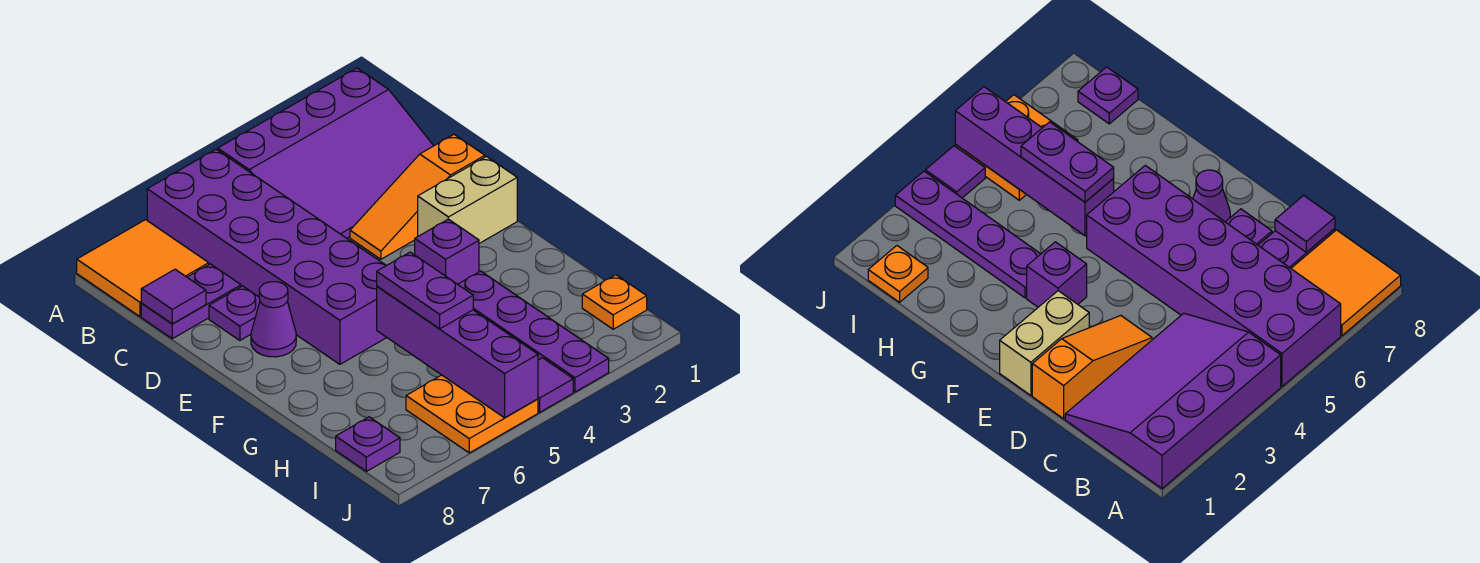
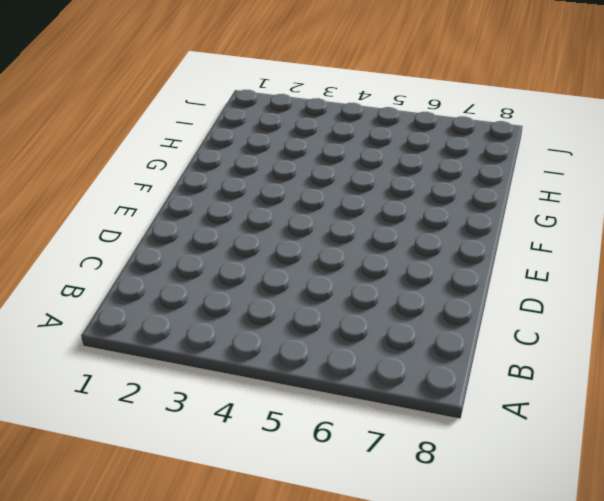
none -> purple 3x4 slope [218,68,434,238]
none -> purple 2x6 brick [147,149,387,364]
none -> orange 2x2 tile [77,220,209,316]

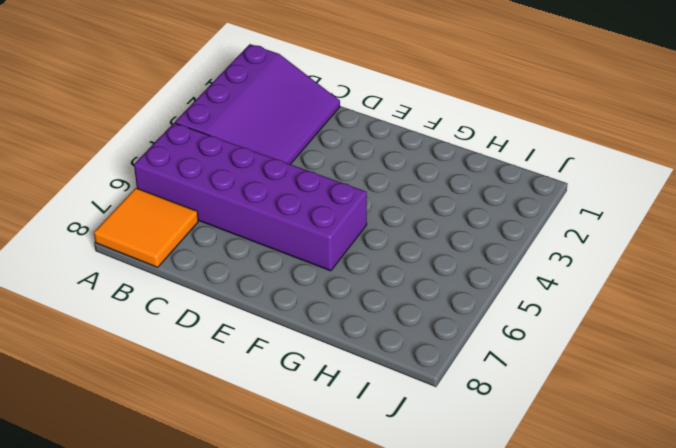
none -> purple 1x2 plate [141,264,241,339]
none -> orange 1x3 slope [350,134,485,259]
none -> purple 1x1 plate [209,286,260,340]

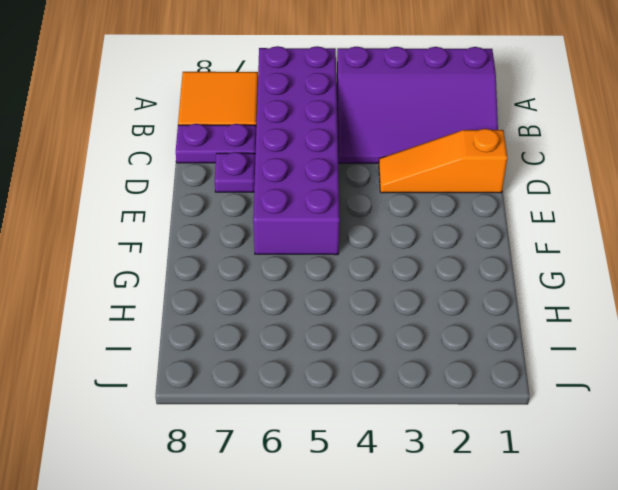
none -> tan 1x2 brick [418,157,517,243]
none -> purple 1x1 cone [251,282,296,357]
none -> purple 1x1 brick [415,219,479,284]

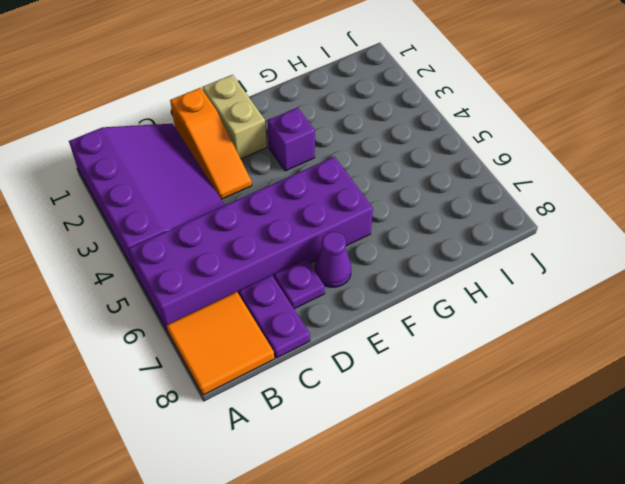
none -> purple 1x4 plate [458,271,609,392]
none -> orange 1x1 plate [582,275,647,329]
none -> orange 2x2 plate [406,375,538,453]

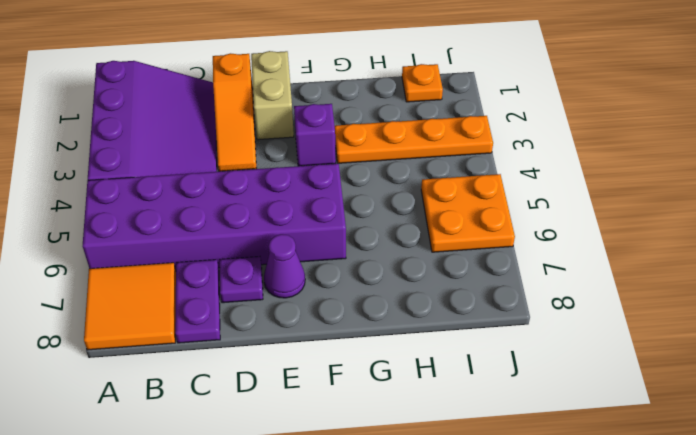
orange 1x4 plate [335,116,493,163] -> purple 1x4 plate [458,271,609,392]
none -> purple 1x1 plate [336,417,400,471]
none -> purple 1x1 tile [538,358,573,412]
none -> purple 1x1 tile [141,269,206,324]

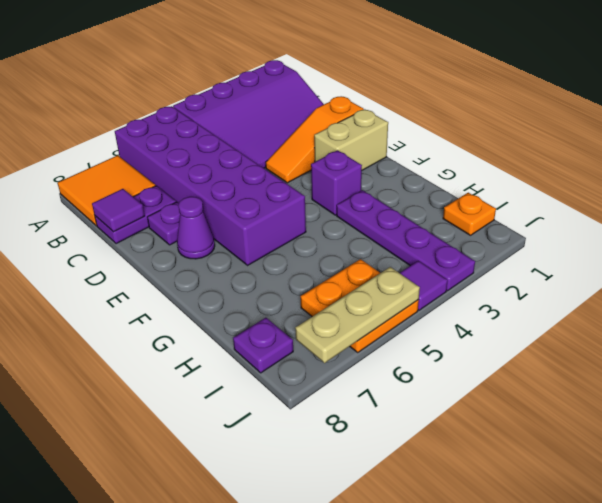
tan 1x3 plate [295,267,420,363] -> purple 1x4 brick [377,286,538,418]
none -> purple 1x2 plate [377,252,473,329]

